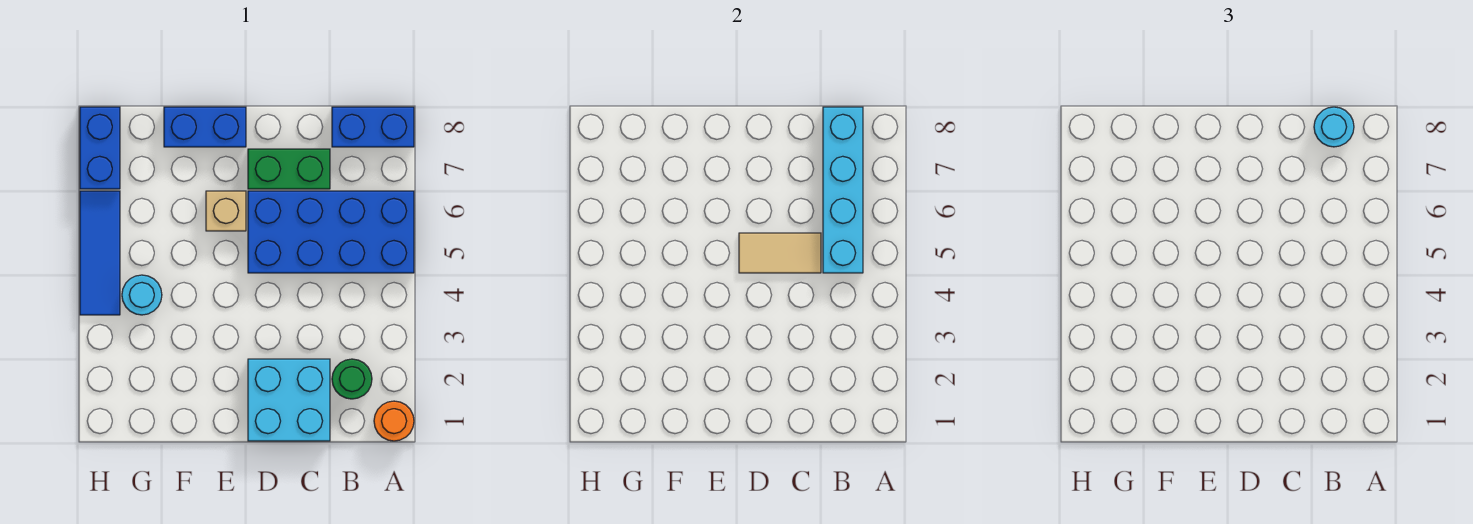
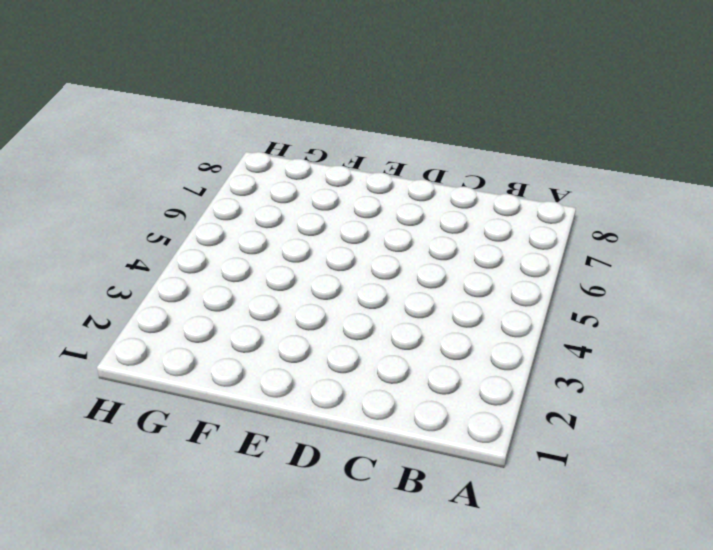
none -> orange 1x1 round brick [374,401,414,441]
none -> blue 2x4 brick [248,191,414,273]
none -> blue 1x2 brick [332,107,414,147]

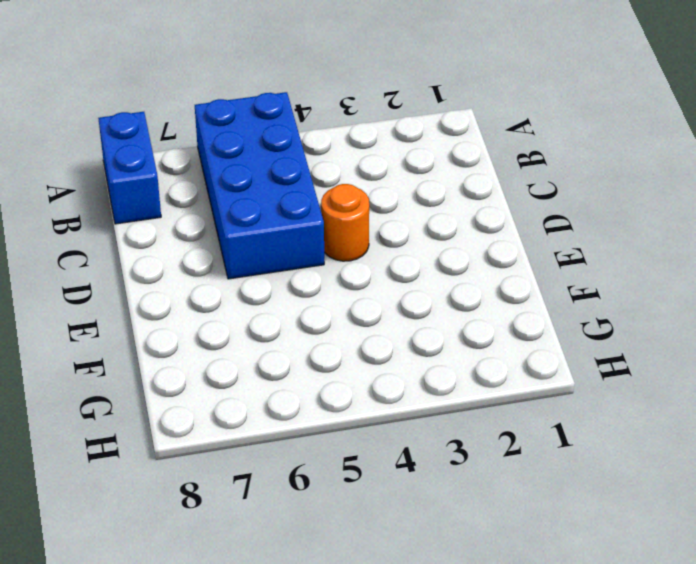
orange 1x1 round brick [321,184,369,261] -> orange 1x1 round brick moved to [374,401,414,441]
none -> green 1x1 round brick [332,359,372,399]
none -> cyan 2x2 brick [248,359,330,441]
none -> green 1x2 brick [248,149,330,189]

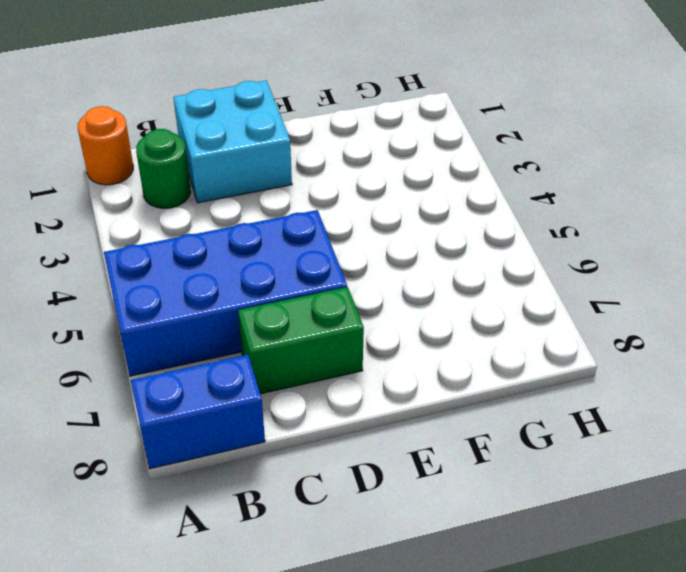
none -> tan 1x1 brick [206,191,246,231]
none -> blue 1x2 brick [164,107,246,147]
none -> cyan 1x1 round brick [122,275,162,315]

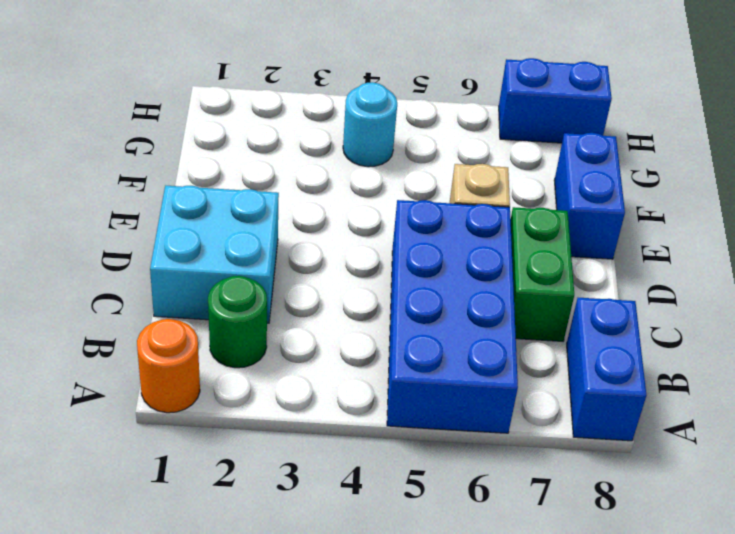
none -> blue 1x3 tile [80,191,120,315]
none -> cyan 1x4 brick [823,107,863,273]
none -> tan 1x2 tile [739,233,821,273]

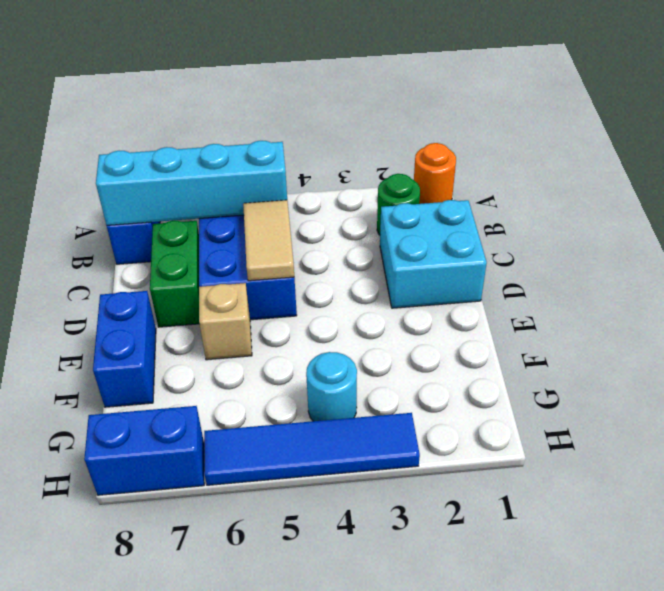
blue 1x4 tile [204,413,420,485] -> blue 1x3 tile [80,191,120,315]
none -> cyan 1x1 round brick [1314,107,1354,147]

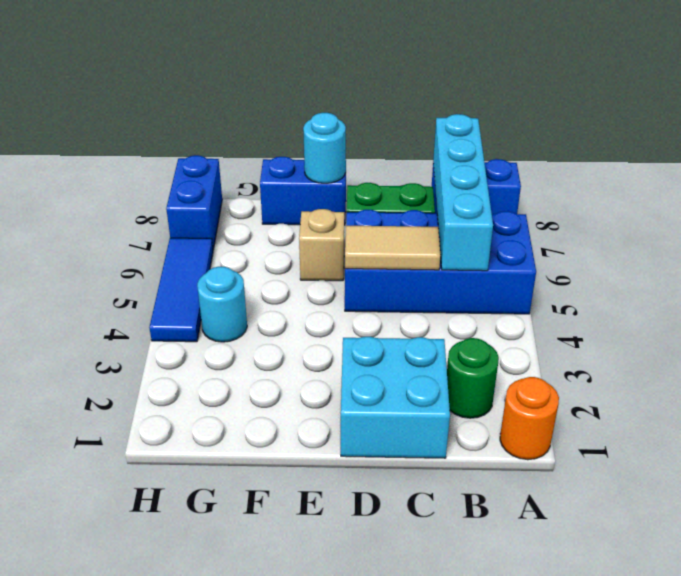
cyan 1x1 round brick [303,113,346,183] -> cyan 1x1 round brick moved to [1314,107,1354,147]

